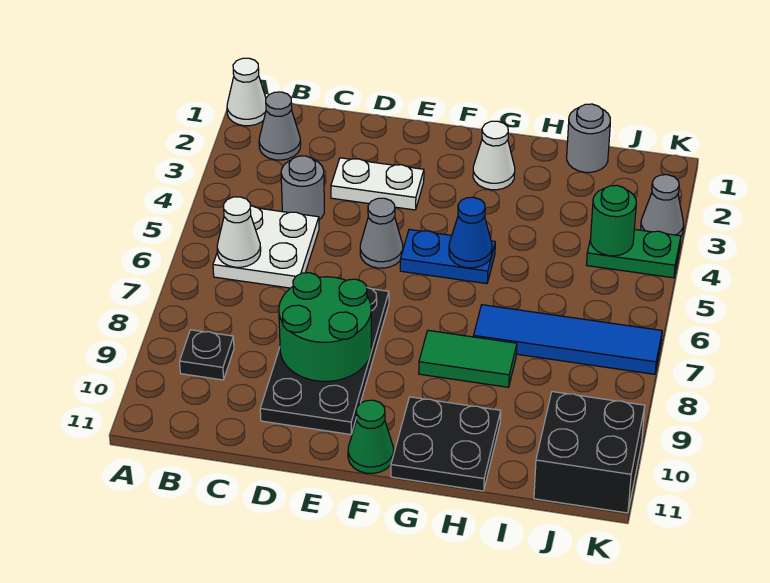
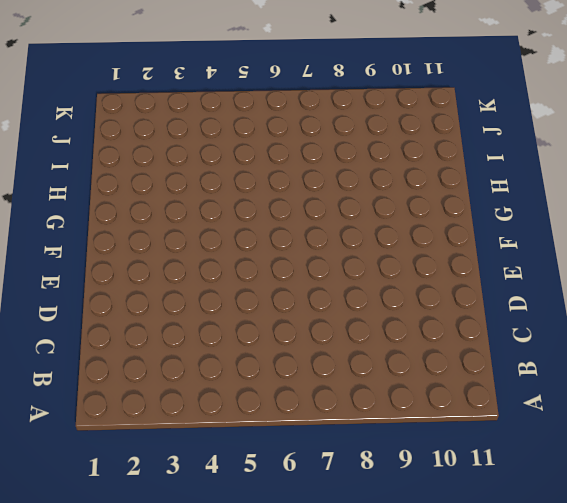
none -> white 1x1 cone [227,58,266,126]
none -> grey 1x1 cone [259,92,301,160]
none -> white 2x2 plate [213,206,319,288]

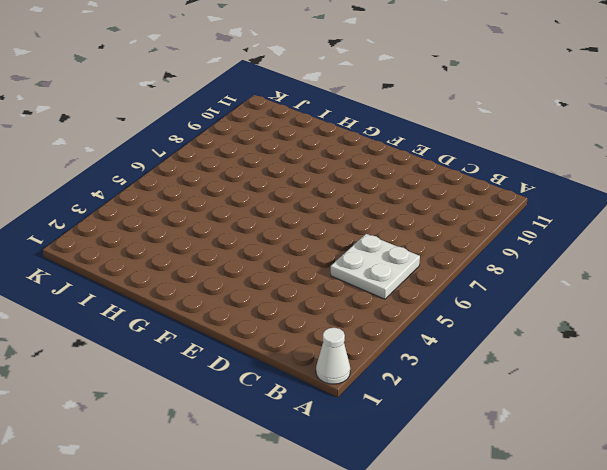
none -> grey 1x1 cone [259,92,301,160]
none -> black 1x1 plate [180,330,234,380]
none -> grey 1x1 round brick [281,156,324,220]

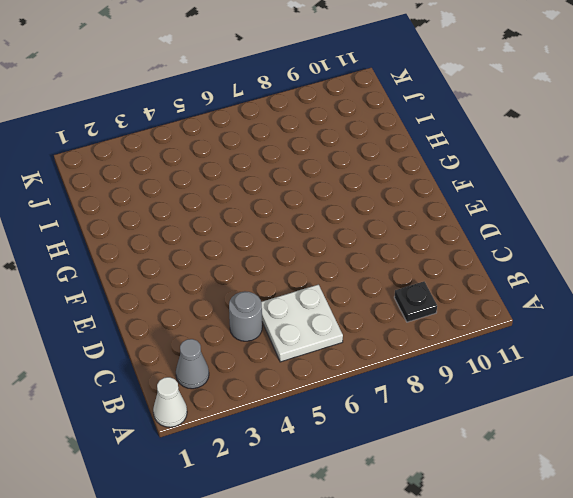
none -> white 1x2 plate [331,158,424,210]
none -> black 2x4 plate [260,288,389,435]
none -> grey 1x1 cone [360,198,403,268]

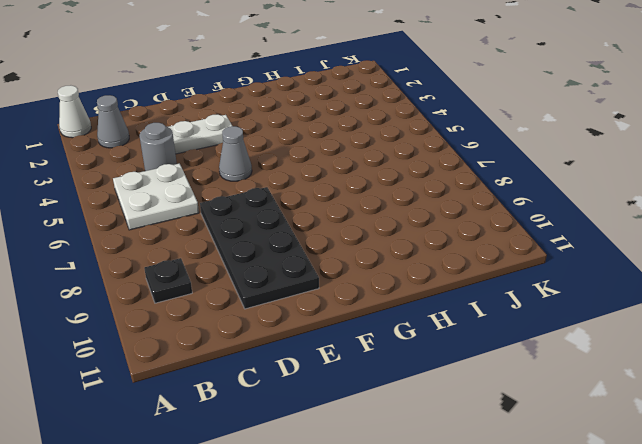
none -> blue 1x2 plate [400,229,495,284]
none -> green 1x1 cone [348,400,394,473]
none -> white 1x1 cone [473,121,515,190]

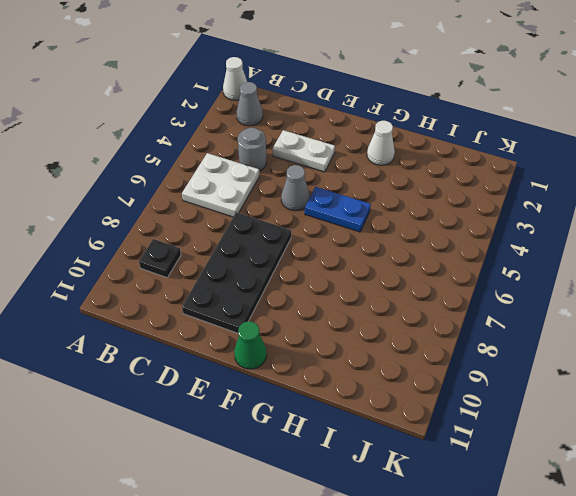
none -> green 1x2 tile [419,330,517,387]
none -> black 2x2 plate [391,397,501,491]
none -> blue 1x4 tile [474,305,662,374]

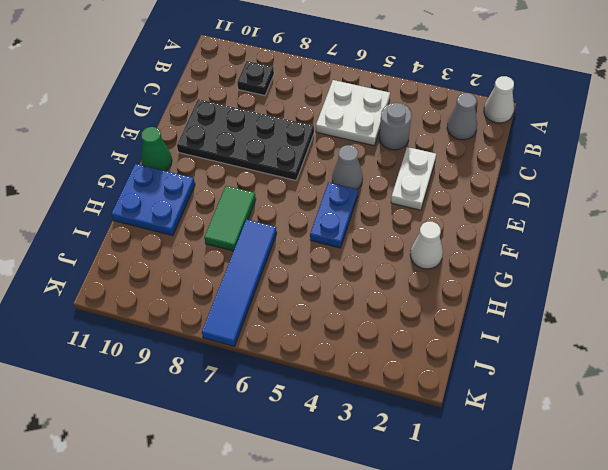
blue 2x2 plate [112,164,195,236] -> black 2x2 plate [391,397,501,491]
none -> grey 1x1 round brick [567,104,610,172]
none -> green 1x2 plate [587,229,681,278]
none -> black 2x2 brick [534,392,645,513]

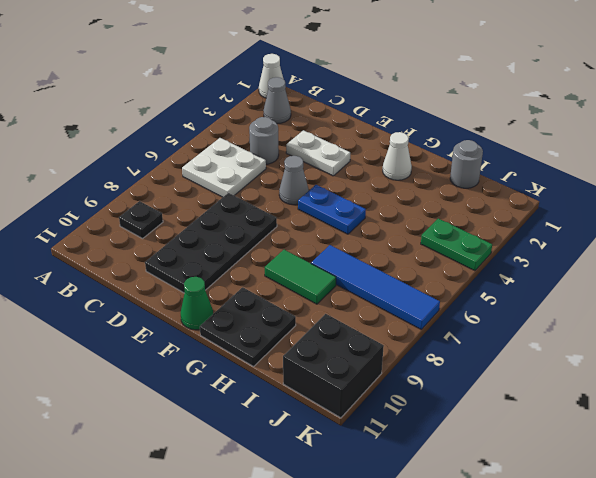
none -> grey 1x1 cone [641,175,684,236]
none -> white 1x1 cone [217,197,261,267]
none -> green 2x2 round brick [279,273,371,382]

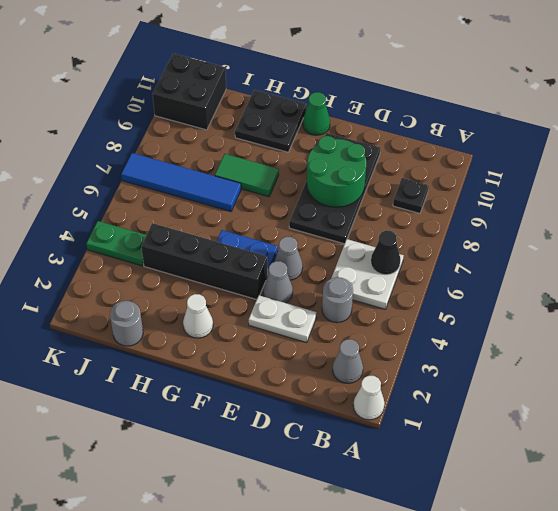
black 1x1 cone [371,230,401,275] -> white 1x1 cone [217,197,261,267]
grey 1x1 cone [263,261,293,303] -> grey 1x1 cone moved to [641,175,684,236]
black 1x4 brick [141,223,268,300] -> none
none -> blue 1x1 cone [449,197,492,268]
none -> green 1x1 round brick [591,185,636,256]

